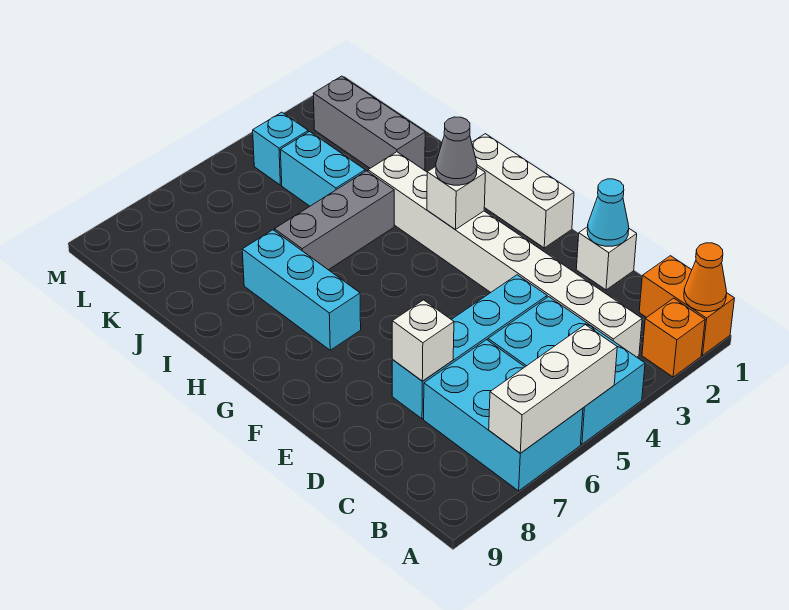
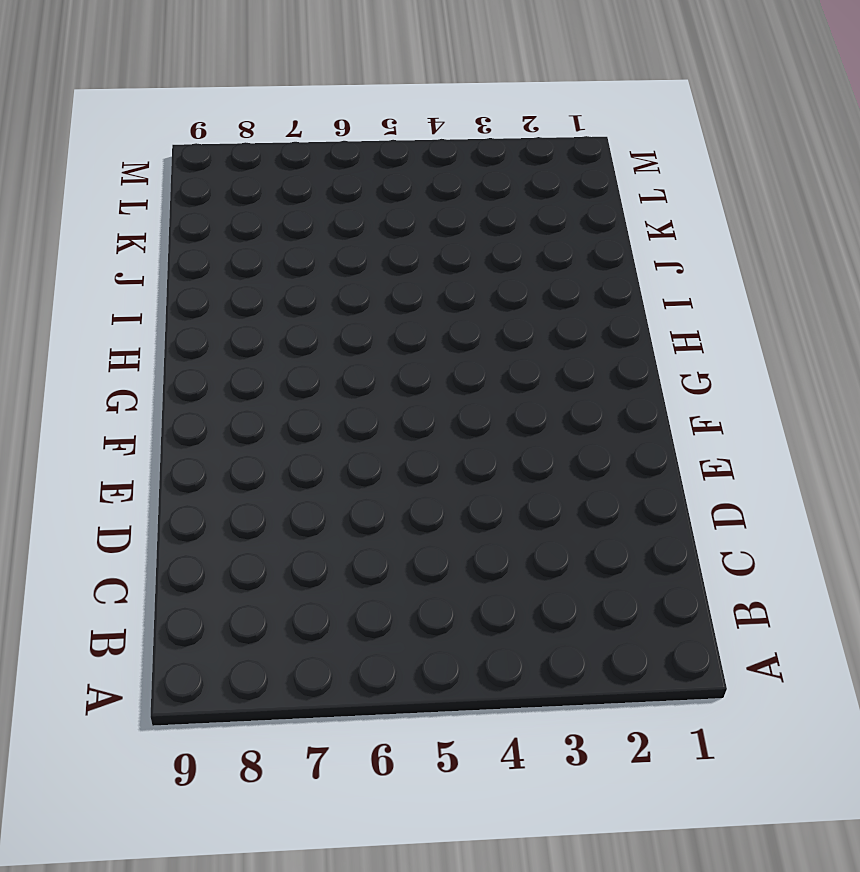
none -> orange 1x2 brick [639,256,735,355]
none -> orange 1x1 brick [642,298,705,377]
none -> cyan 2x3 brick [488,297,645,444]

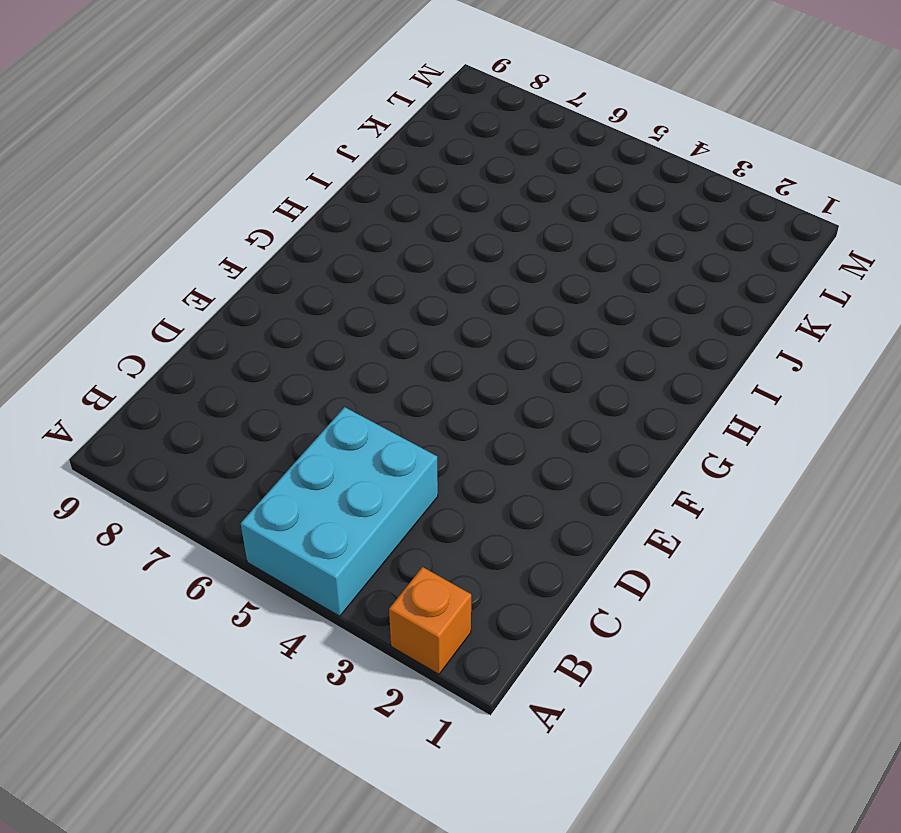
none -> orange 1x2 brick [639,256,735,355]
none -> cyan 2x3 brick [424,340,583,491]
none -> white 1x8 brick [368,152,642,357]

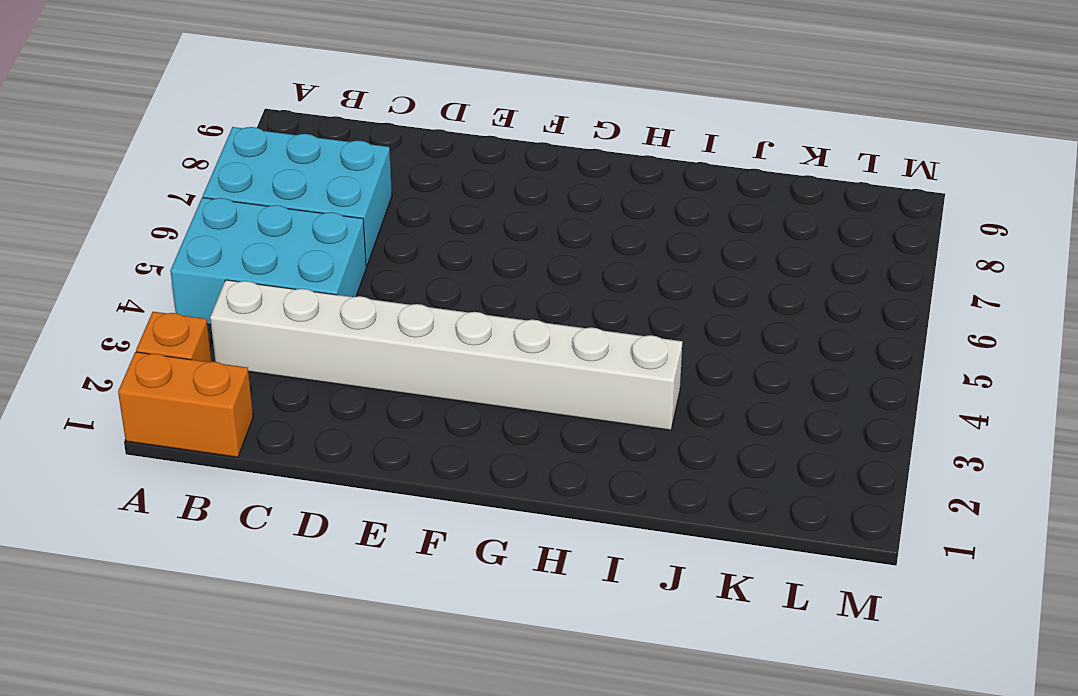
none -> white 1x1 brick [576,227,637,290]
none -> cyan 1x4 brick [392,275,547,419]
none -> white 1x3 brick [472,134,574,248]

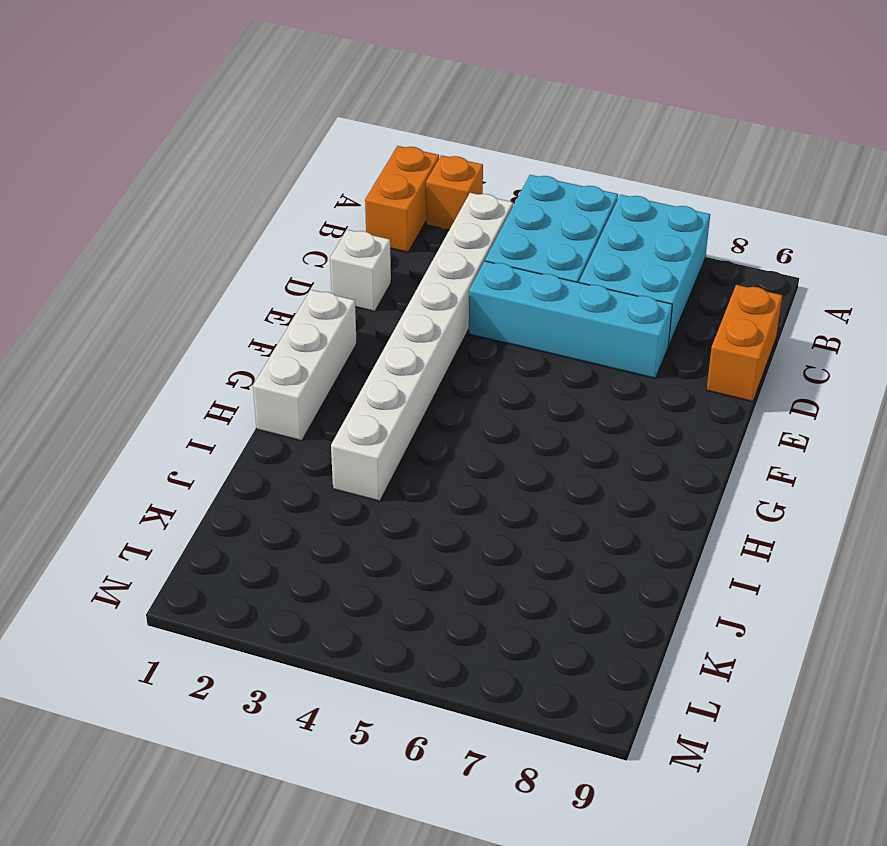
orange 1x2 brick [707,285,782,402] -> none
none -> cyan 1x3 brick [242,230,361,350]
none -> grey 1x3 brick [275,171,394,270]
none -> grey 1x3 brick [313,76,425,170]

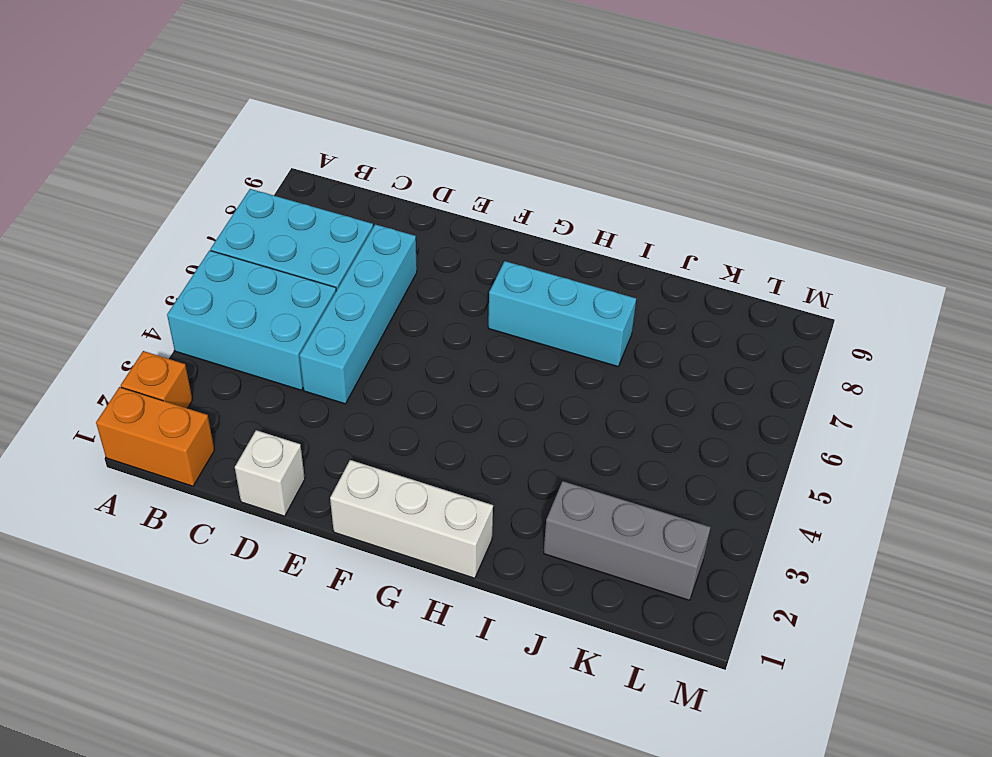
none -> white 1x8 brick [368,152,642,357]
none -> grey 1x3 brick [275,171,394,270]
none -> cyan 1x2 brick [280,132,365,206]

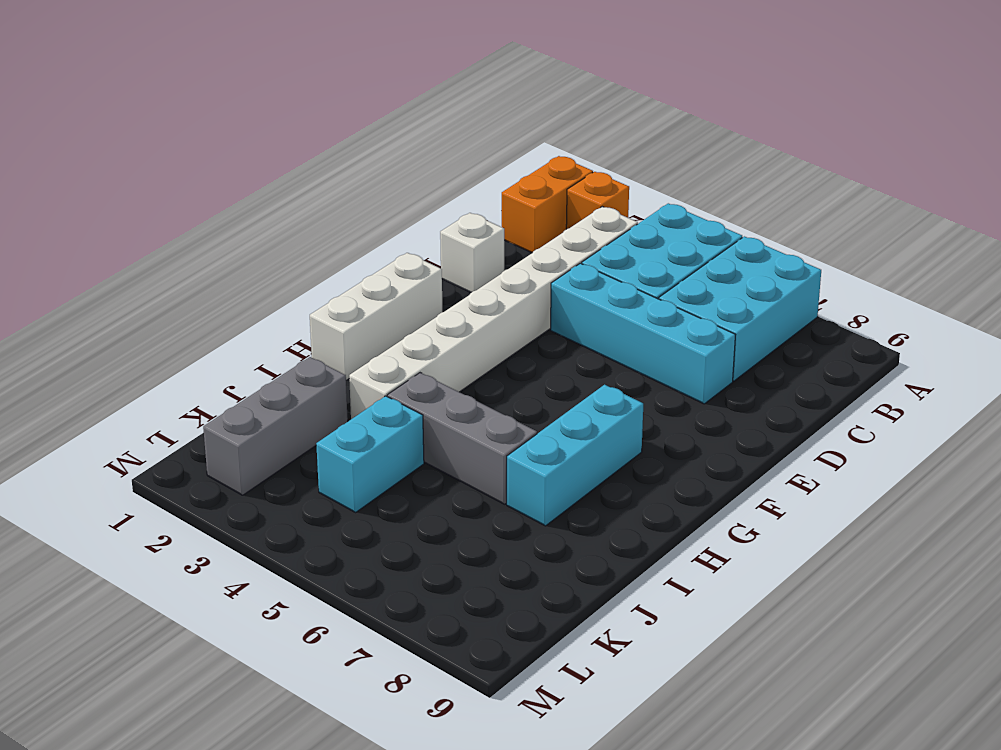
none -> cyan 1x1 brick [253,112,308,185]
none -> orange 1x1 cone [684,243,727,312]
none -> white 1x3 brick [489,325,617,453]

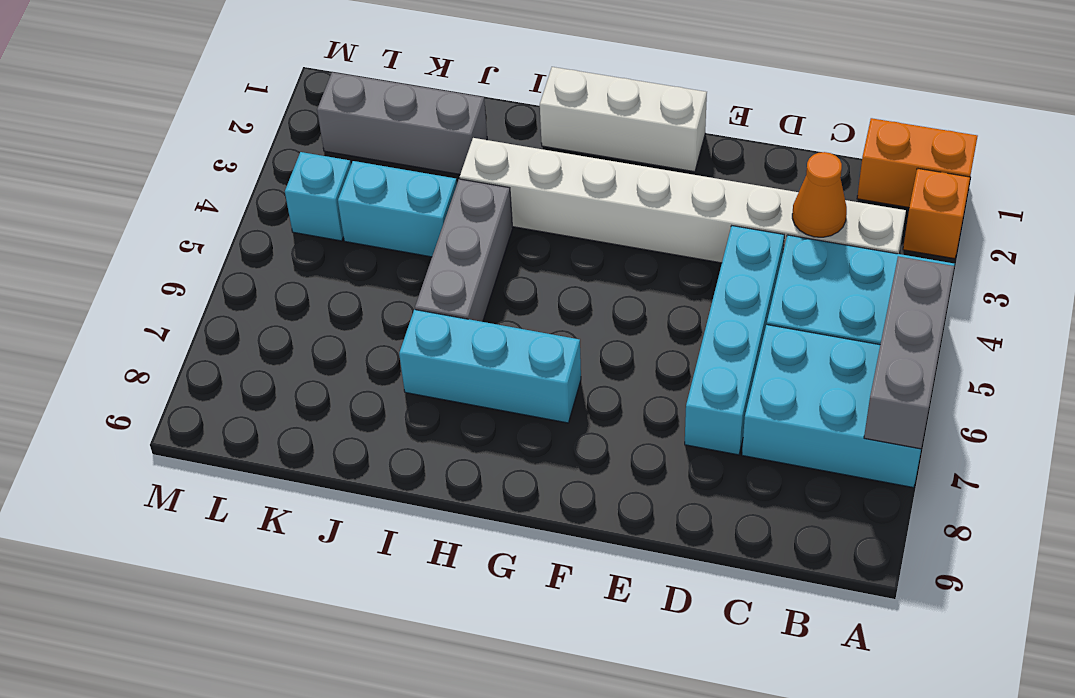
grey 1x3 brick [864,256,954,449] -> white 1x3 brick [489,325,617,453]
orange 1x1 cone [792,152,847,237] -> orange 1x1 cone moved to [684,243,727,312]
none -> white 1x1 brick [576,227,637,290]
none -> cyan 1x1 cone [587,179,629,246]
none -> white 1x1 brick [392,300,454,381]

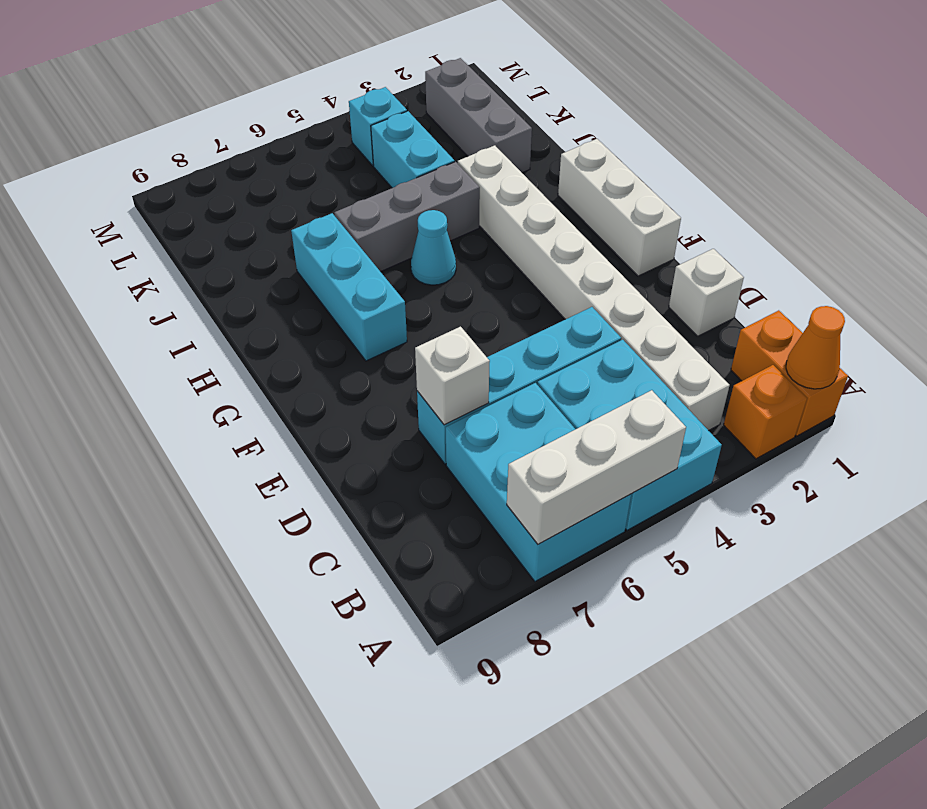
cyan 1x1 cone [411,210,456,285] -> cyan 1x1 cone moved to [587,179,629,246]
none -> white 1x1 brick [427,166,485,229]
none -> grey 1x1 cone [436,117,477,185]

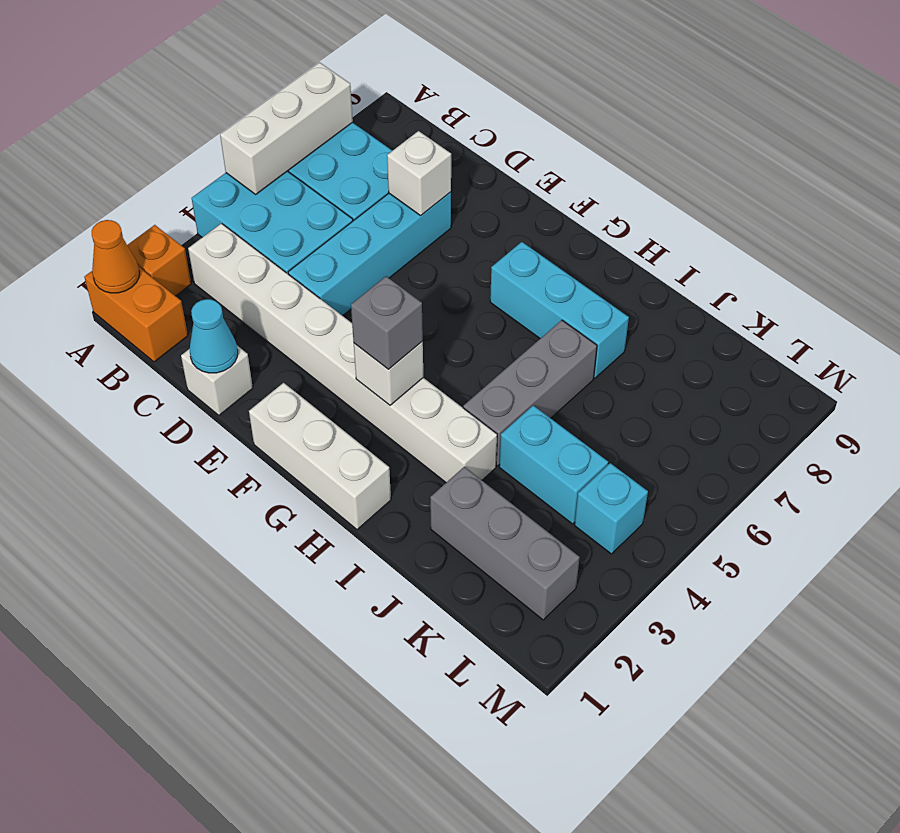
grey 1x1 brick [351,276,423,369] -> grey 1x1 cone [436,117,477,185]

